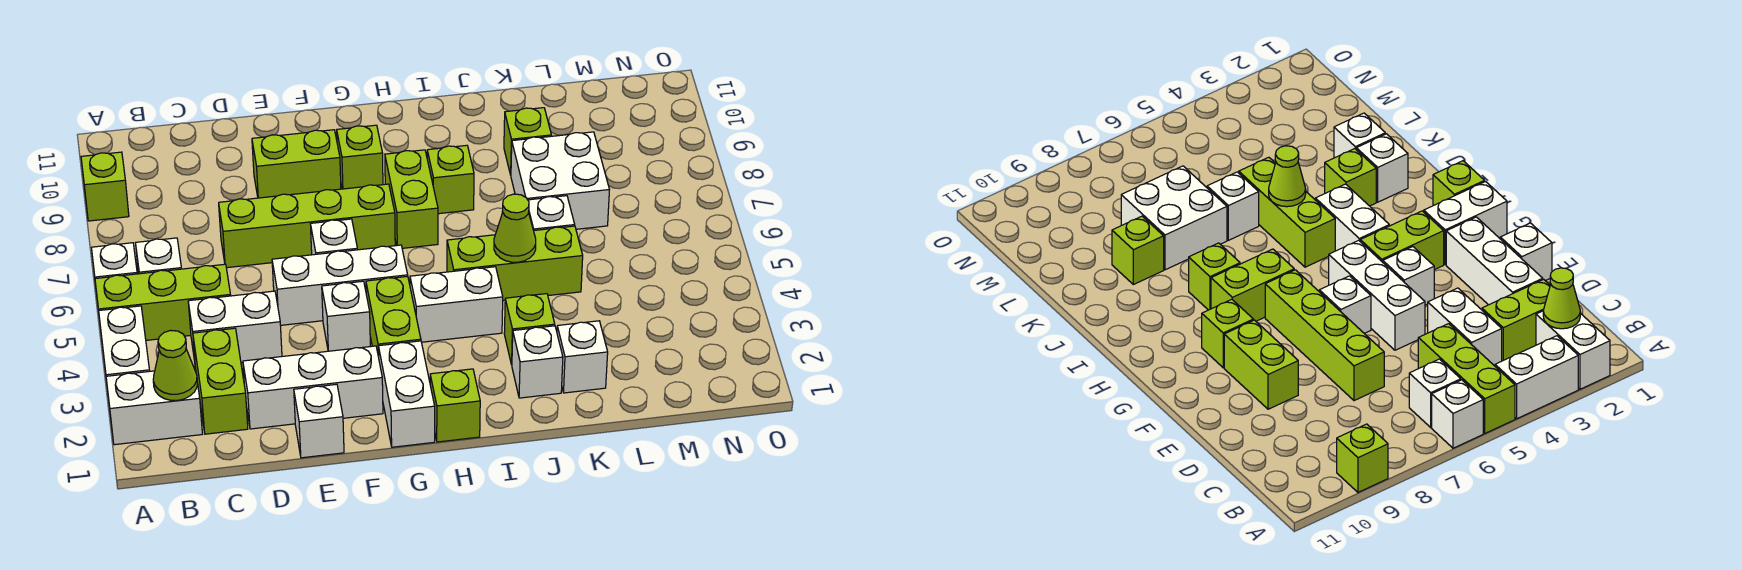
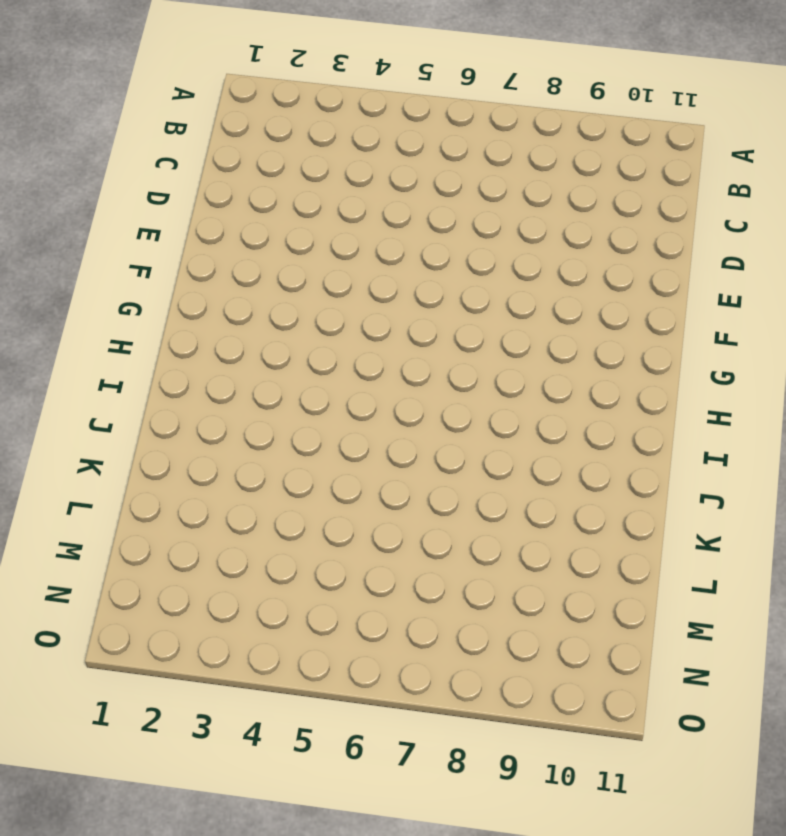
none -> white 1x2 brick [106,366,202,445]
none -> white 1x2 brick [99,306,150,390]
none -> lime 1x3 brick [95,264,231,340]
none -> white 1x1 brick [92,243,137,285]

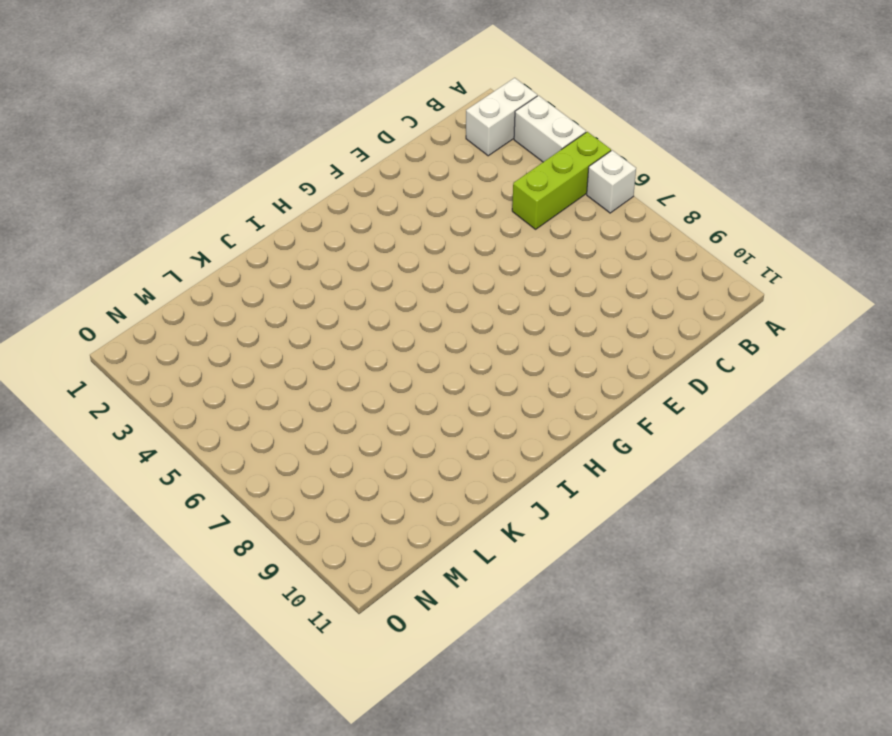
none -> lime 1x1 brick [81,152,129,221]
none -> white 1x1 brick [136,238,182,274]
none -> lime 1x2 brick [193,328,248,434]
none -> white 1x2 brick [188,291,282,363]

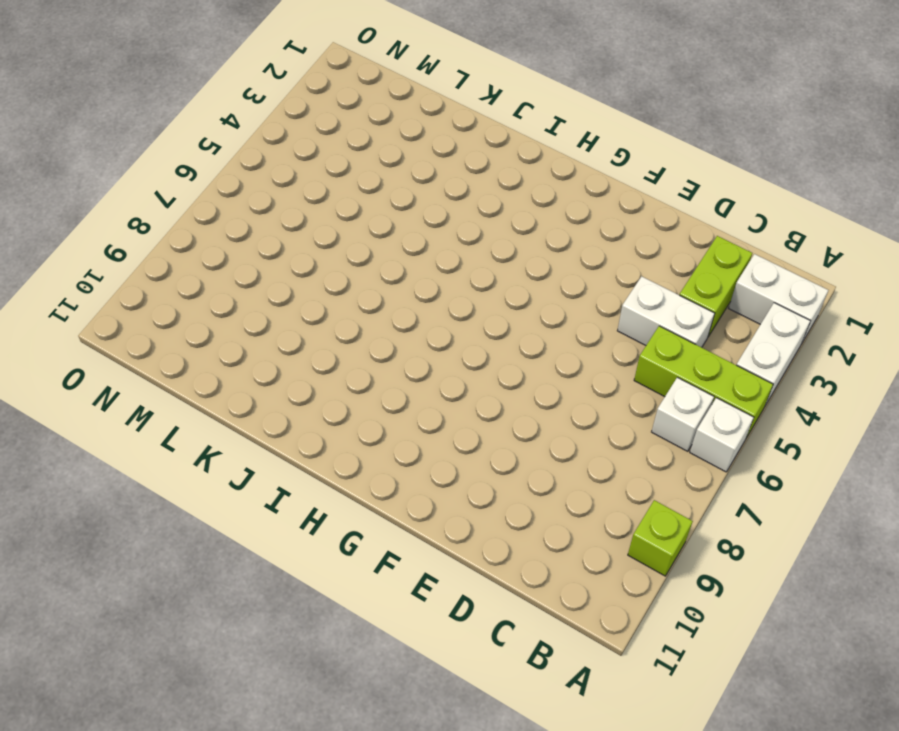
none -> white 1x3 brick [243,346,383,429]
none -> lime 1x4 brick [219,184,395,268]
none -> white 1x1 brick [294,384,344,458]
none -> white 1x3 brick [272,245,408,325]

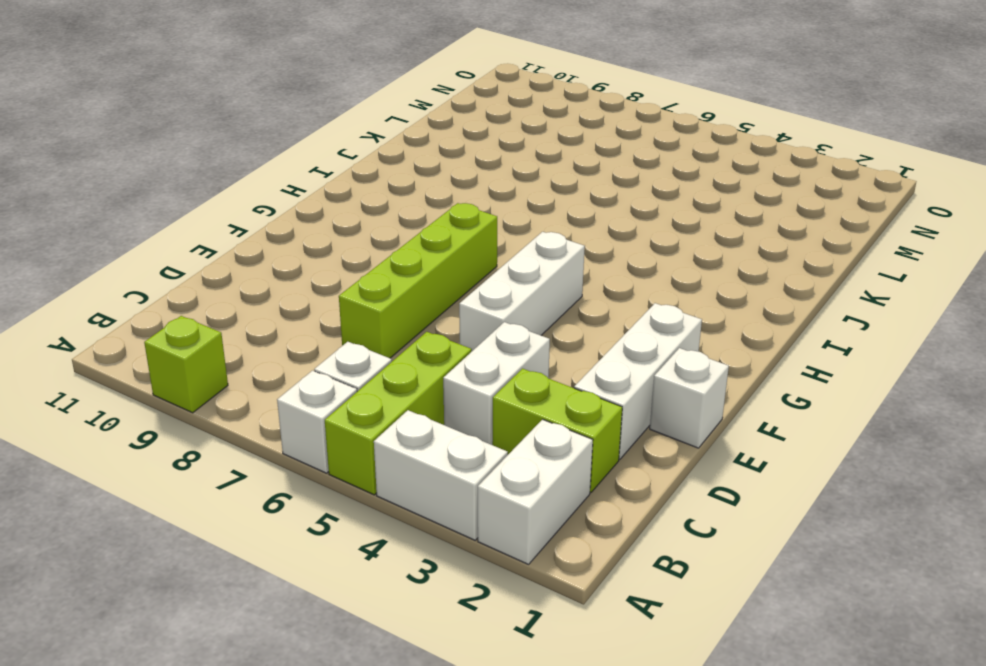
none -> lime 1x2 brick [252,130,341,198]
none -> white 1x1 brick [322,281,370,351]
none -> white 1x1 brick [311,219,357,255]
none -> white 1x2 brick [378,341,435,447]

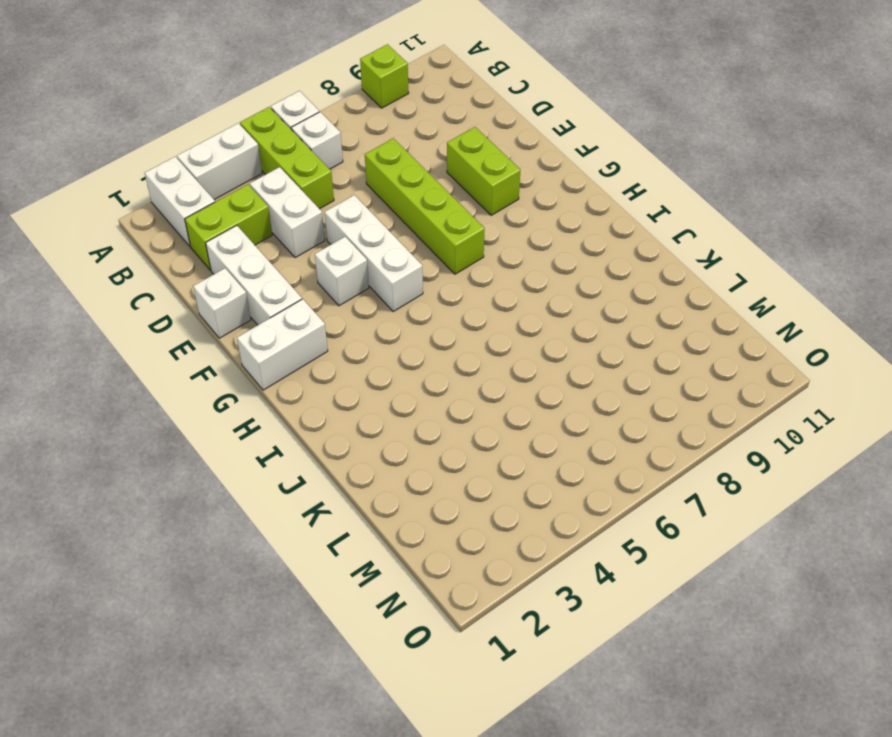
none -> white 1x1 brick [311,219,357,255]
none -> lime 1x2 brick [366,276,421,357]
none -> lime 1x1 brick [337,125,383,189]
none -> lime 1x1 brick [430,369,480,442]

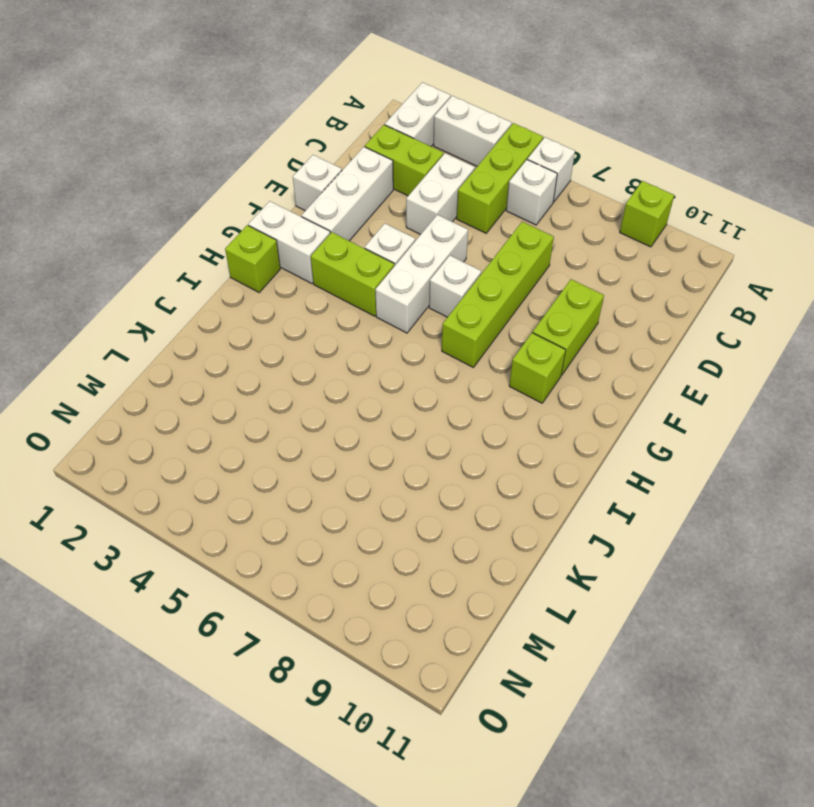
none -> white 1x2 brick [410,267,503,342]
none -> lime 1x2 brick [385,150,438,248]
none -> lime 1x3 brick [447,226,583,301]
none -> lime 1x1 brick [427,145,474,214]

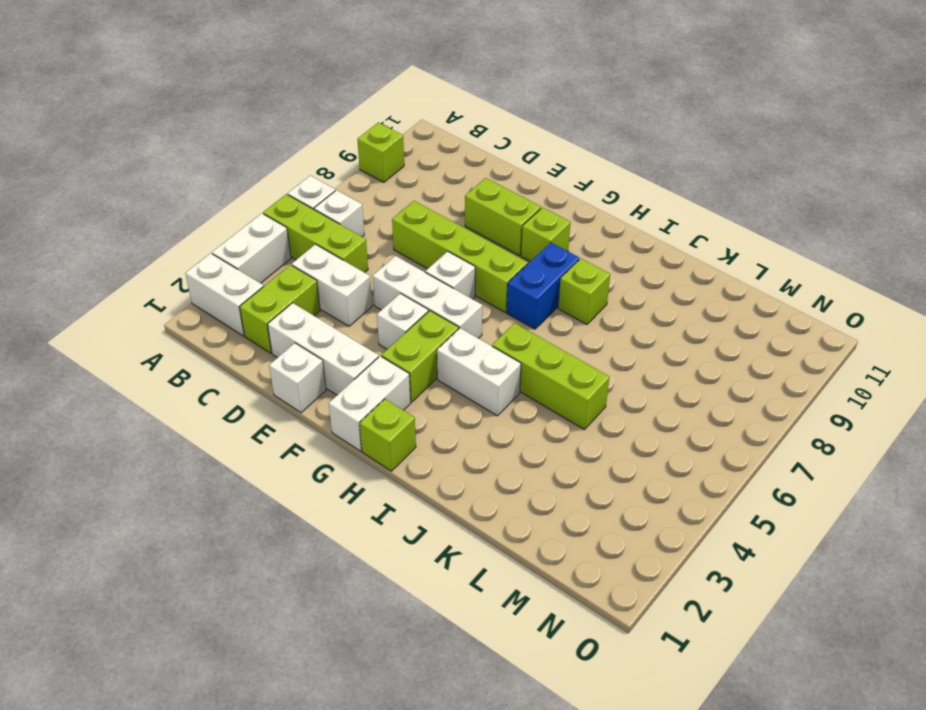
blue 1x2 brick [507,243,579,329] -> lime 1x2 brick [385,150,438,248]
none -> white 1x1 brick [512,326,563,398]
none -> lime 1x1 brick [504,294,555,365]
none -> white 1x1 brick [557,321,608,393]
none -> white 1x1 brick [528,196,575,230]

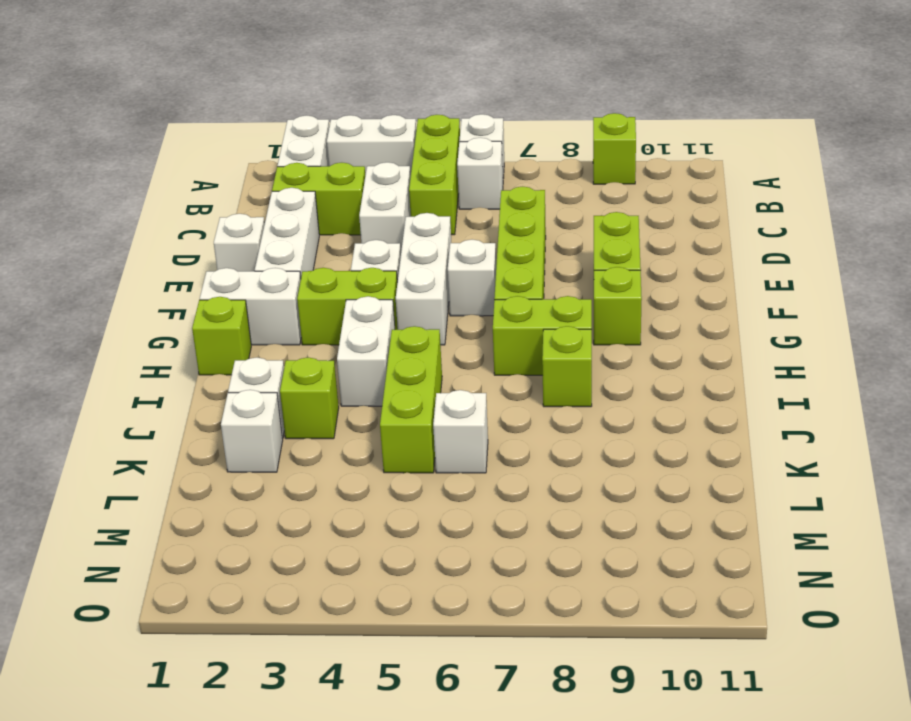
none -> white 2x2 brick [511,132,609,229]
none -> lime 1x1 brick [504,108,551,175]
none -> lime 1x1 cone [153,330,197,400]
none -> lime 1x1 cone [494,194,536,262]

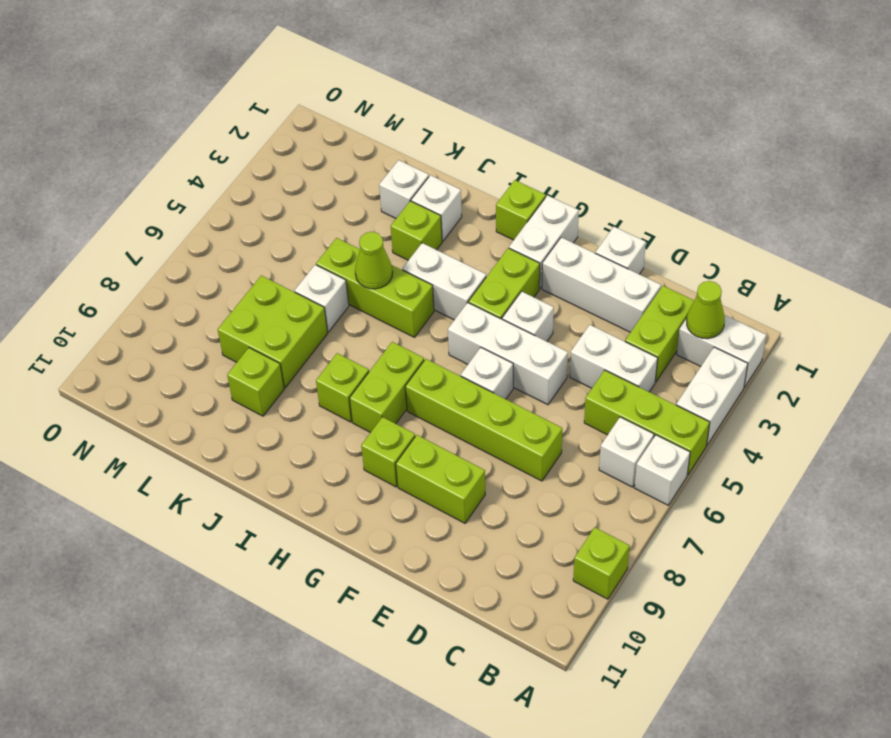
lime 2x2 brick [218,276,328,388] -> white 2x2 brick [511,132,609,229]

